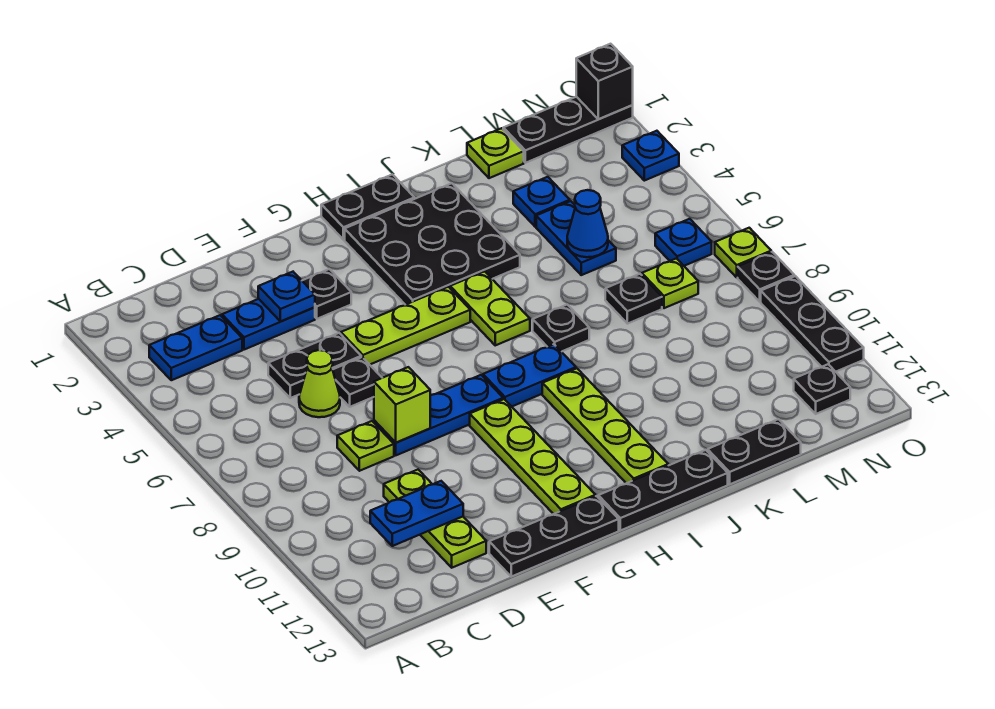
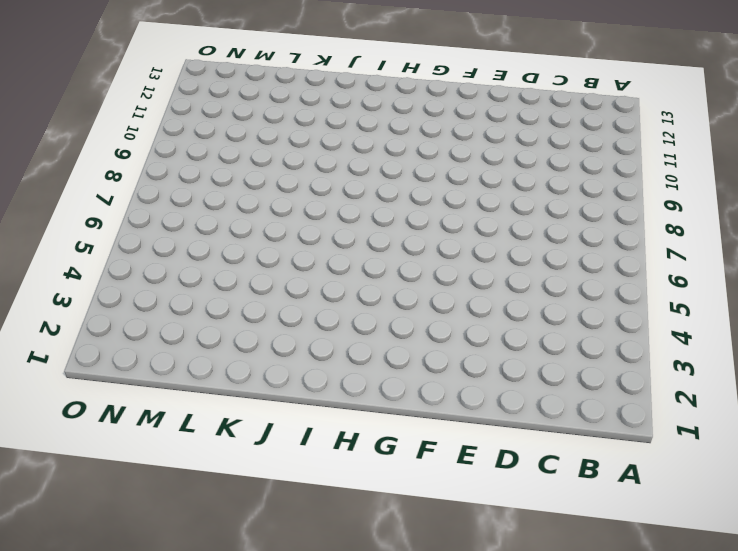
none -> blue 1x2 plate [149,315,242,380]
none -> blue 1x2 plate [222,299,315,350]
none -> black 1x2 plate [268,333,361,398]
none -> lime 1x1 cone [299,350,340,417]

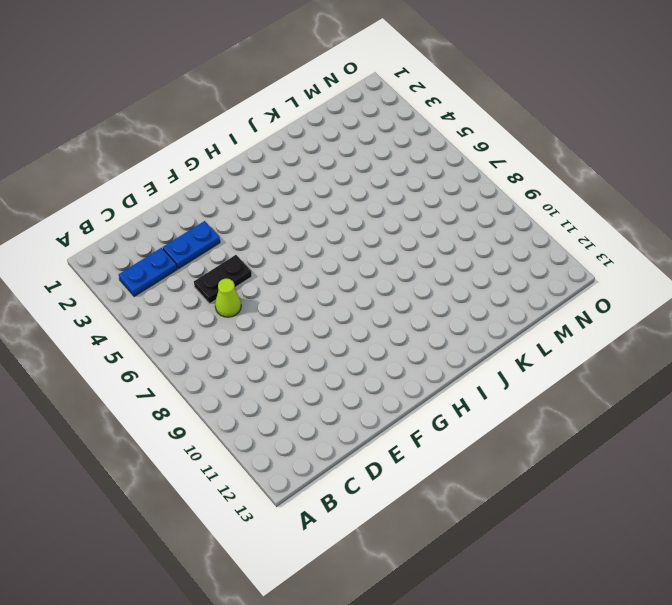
none -> lime 1x1 plate [337,421,394,471]
none -> lime 1x3 plate [384,470,486,568]
none -> black 1x1 plate [333,357,382,407]
none -> blue 1x3 plate [374,375,503,455]

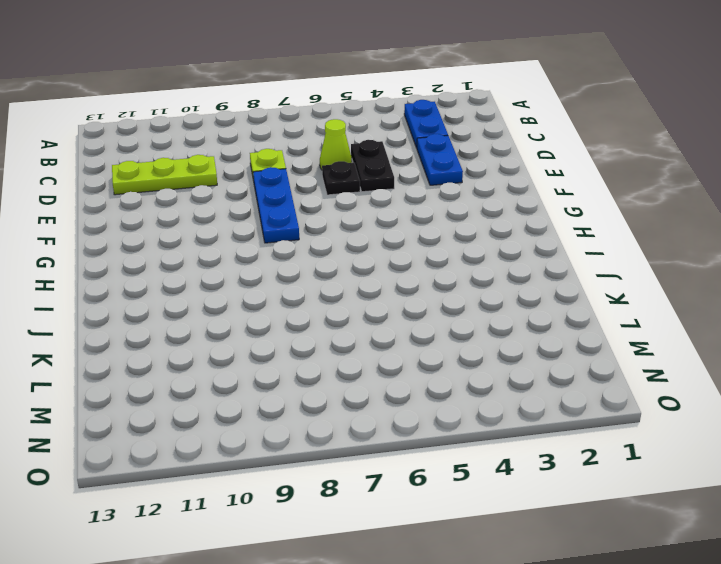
none -> black 1x3 plate [489,496,619,577]
none -> black 1x1 plate [302,269,351,319]
none -> lime 1x3 plate [341,287,470,365]
none -> lime 1x4 plate [470,399,596,514]

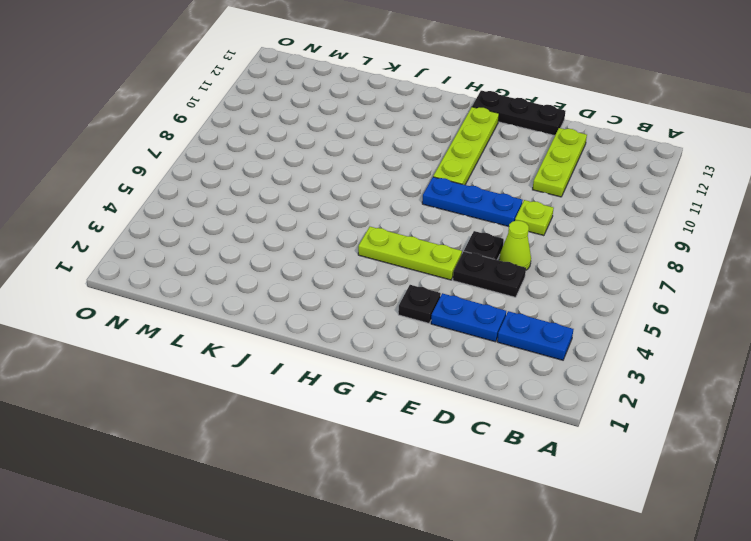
none -> black 1x2 plate [321,174,414,240]
none -> black 3x3 plate [345,183,520,305]
none -> blue 1x2 plate [483,344,576,406]
none -> black 1x3 plate [598,450,728,531]

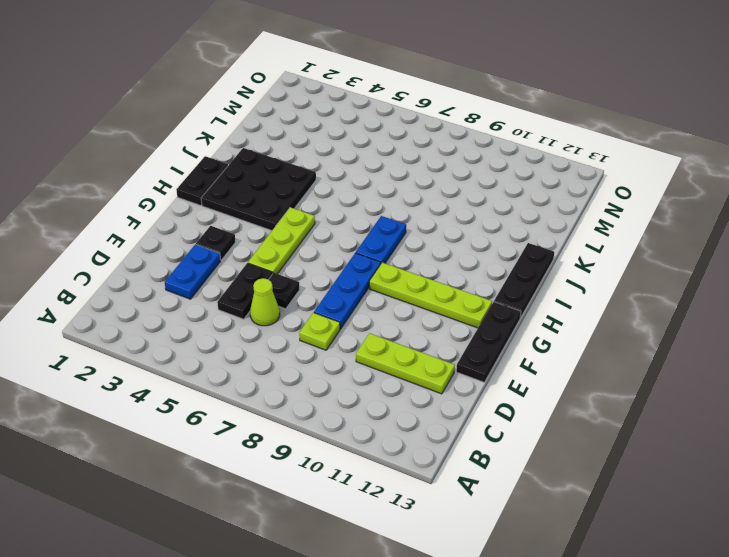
none -> blue 1x2 plate [149,315,242,380]
none -> lime 1x2 plate [450,271,530,345]
none -> lime 1x4 plate [542,368,668,483]
none -> black 1x1 plate [533,305,589,352]

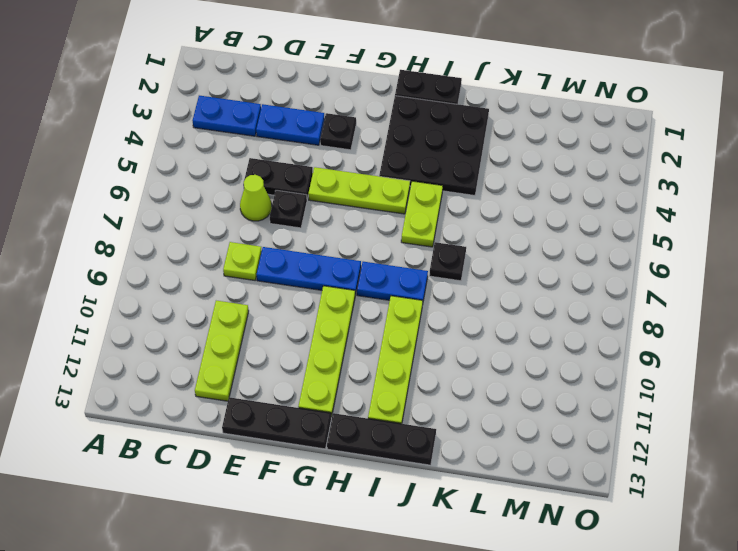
none -> black 1x2 plate [708,419,801,484]
none -> lime 1x1 plate [467,128,524,178]
none -> blue 1x1 plate [513,177,570,227]
none -> blue 1x2 plate [536,201,616,275]

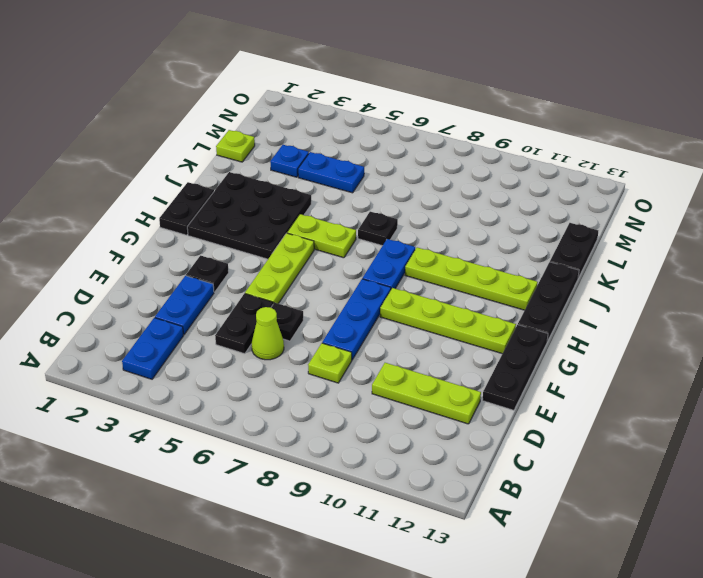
none -> black 1x1 plate [605,274,662,324]
none -> black 1x3 plate [503,97,633,163]
none -> lime 1x1 plate [642,258,698,308]
none -> blue 1x1 plate [655,219,712,266]

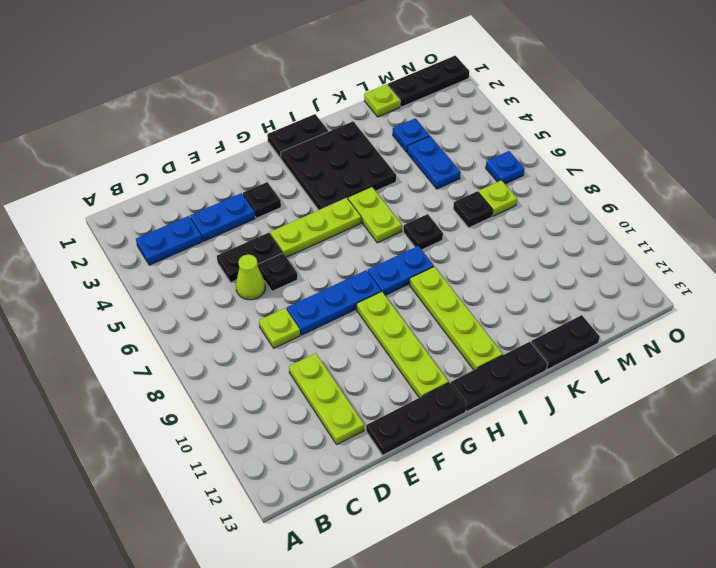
none -> black 1x1 plate [794,364,850,414]
none -> blue 1x1 plate [622,131,679,181]
none -> lime 1x1 plate [715,228,771,277]
none -> black 1x1 plate [738,252,794,302]

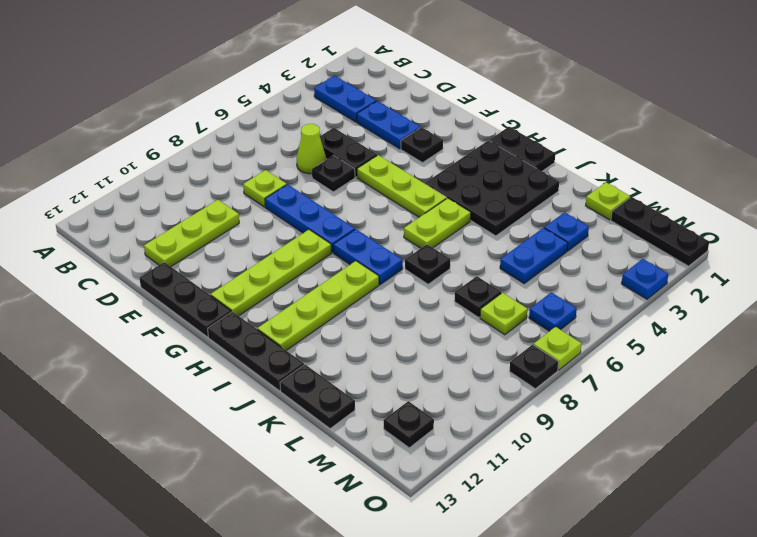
none -> black 1x3 plate [761,276,864,372]
none -> blue 1x2 plate [370,481,463,546]
none -> blue 1x1 plate [258,272,315,321]
none -> lime 1x1 brick [374,367,430,443]

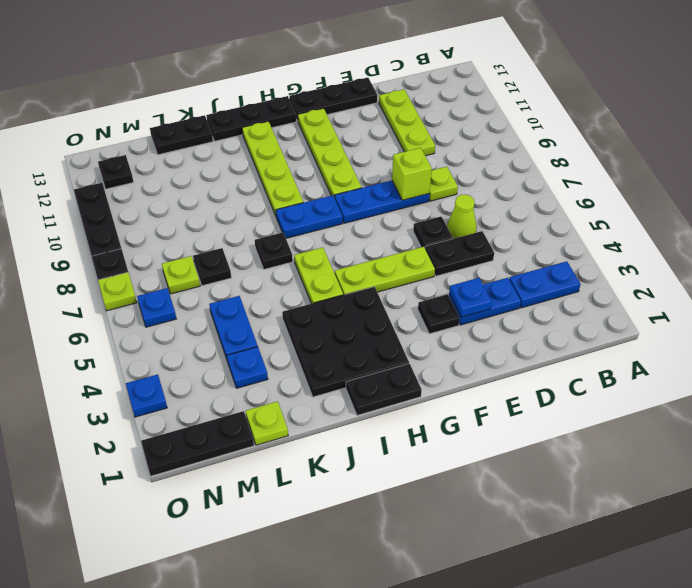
none -> blue 1x2 plate [370,481,463,546]
none -> blue 1x1 cone [567,190,608,257]
none -> black 1x1 brick [576,44,633,119]

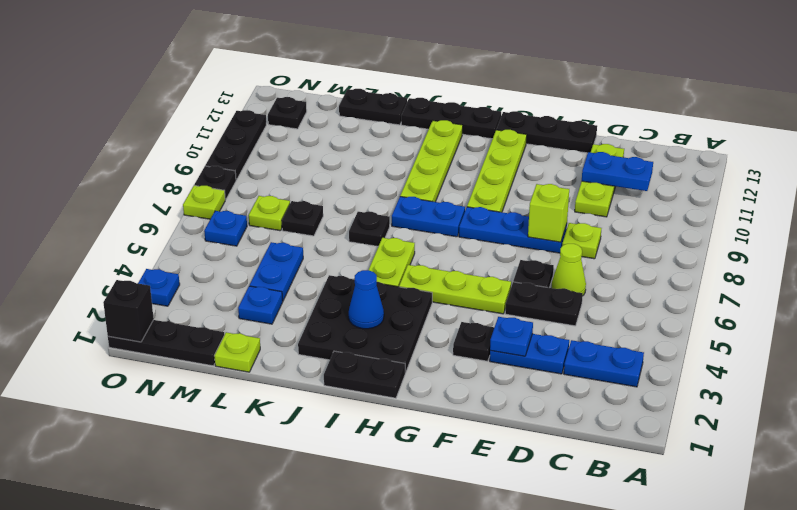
blue 1x1 cone [349,270,384,329] -> blue 1x1 cone moved to [567,190,608,257]

